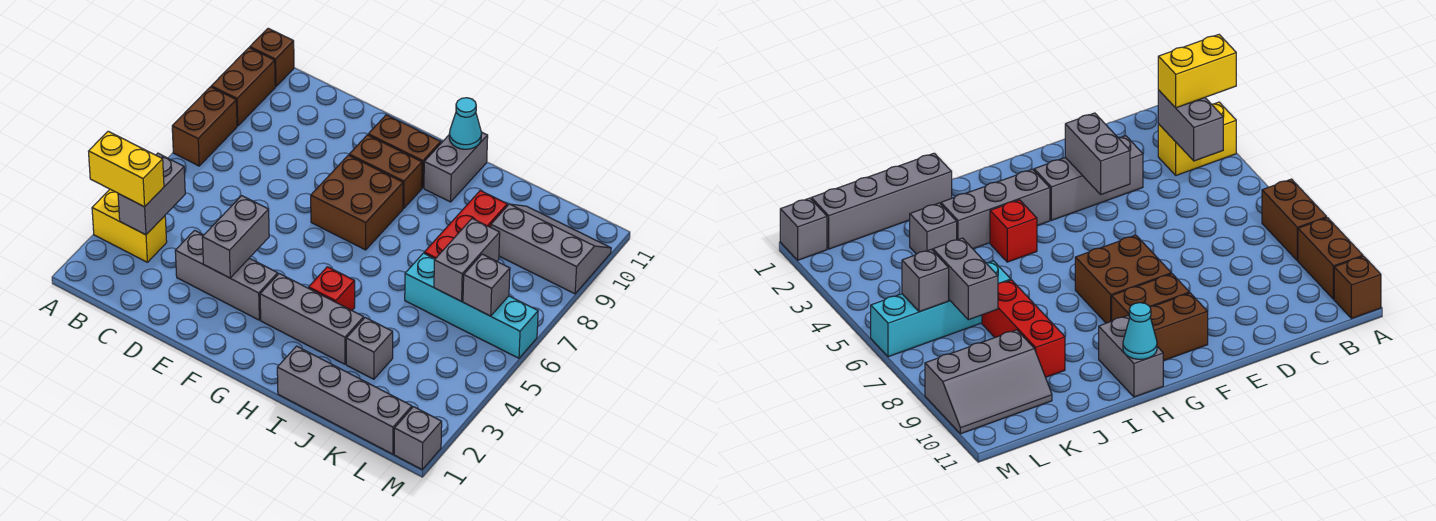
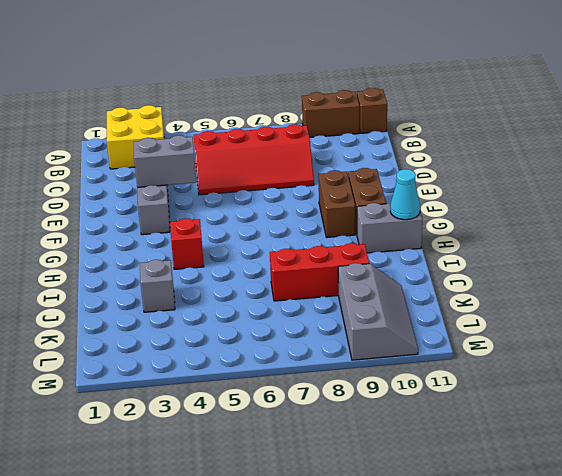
yellow 2x2 brick [107,105,164,169] -> yellow 1x2 brick [92,189,167,262]
red 2x4 slope [194,124,314,195] -> none
none -> brown 1x2 brick [172,87,237,166]
none -> brown 2x2 brick [311,155,403,250]
none -> grey 1x3 brick [260,274,364,364]

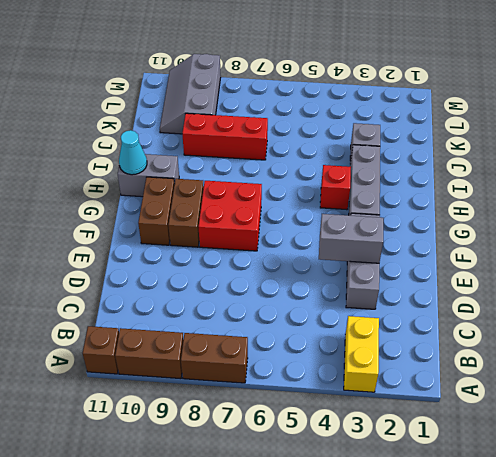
red 2x2 brick [199,181,262,251] -> brown 2x2 brick [311,155,403,250]
none -> grey 1x4 brick [277,346,412,454]
none -> cyan 1x4 brick [405,253,538,358]
none -> grey 1x1 brick [394,407,442,469]

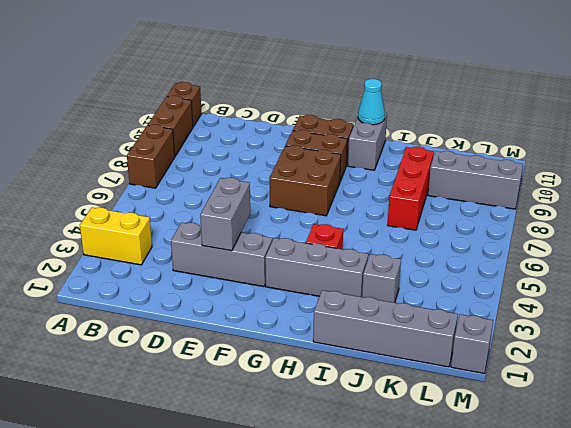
none -> cyan 1x4 brick [405,253,538,358]
none -> grey 1x2 brick [118,153,185,235]
none -> grey 1x2 brick [434,219,500,301]

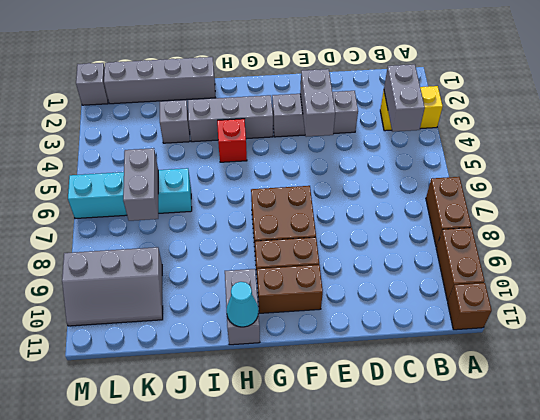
none -> red 1x3 brick [424,191,507,259]
none -> grey 1x1 brick [463,254,510,316]
none -> yellow 1x2 brick [89,131,164,207]

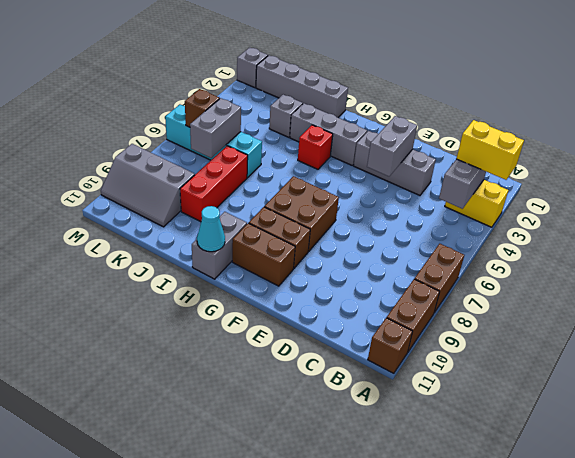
brown 1x1 brick [185,89,220,127] -> grey 1x1 brick [463,254,510,316]

